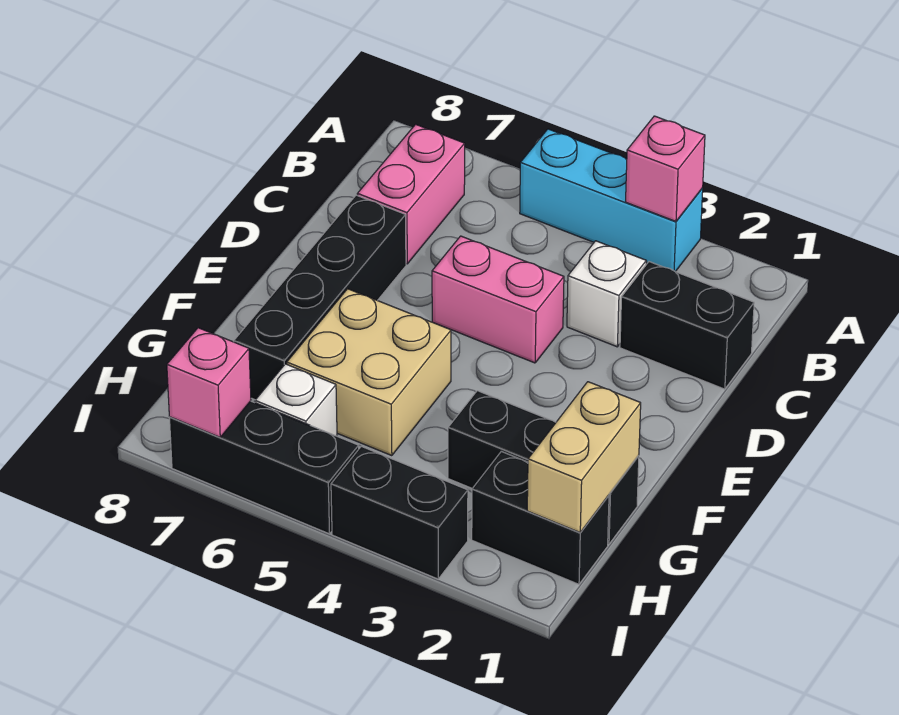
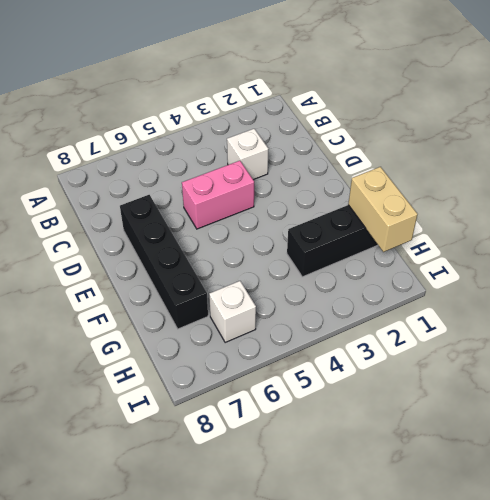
none -> cyan 1x3 brick [520,129,703,272]
none -> pink 1x2 brick [357,124,465,264]
none -> black 1x2 brick [620,262,754,389]

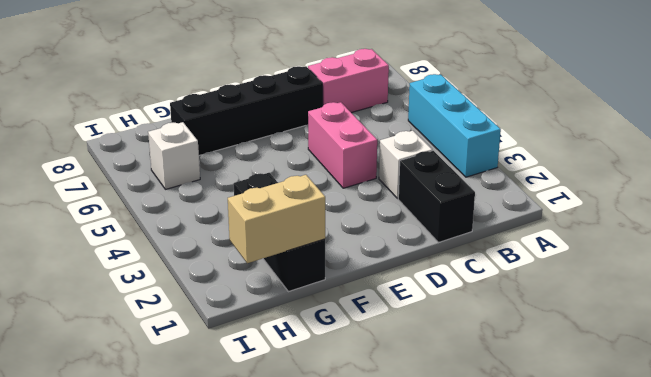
none -> tan 2x2 brick [287,289,451,456]
none -> black 1x2 brick [472,451,609,584]
none -> black 1x2 brick [331,446,468,579]

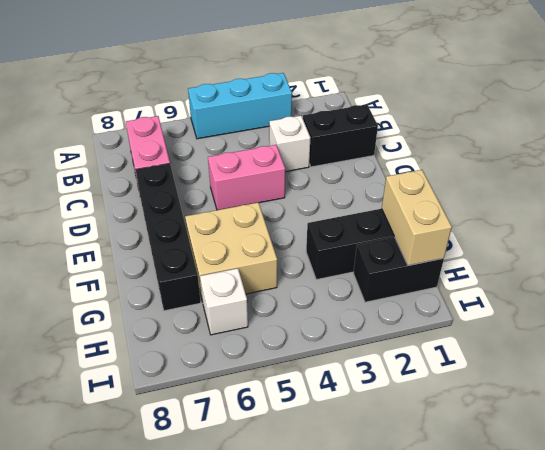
none -> black 1x2 brick [331,446,468,579]
none -> black 1x3 brick [169,401,359,534]
none -> pink 1x1 brick [626,116,705,221]

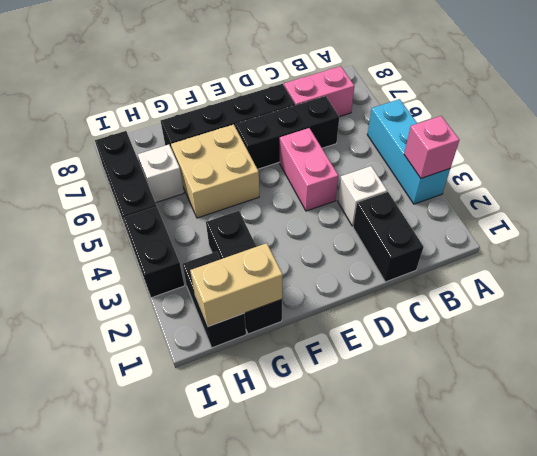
black 1x3 brick [235,96,339,169] -> none
none -> pink 1x1 brick [167,328,251,437]

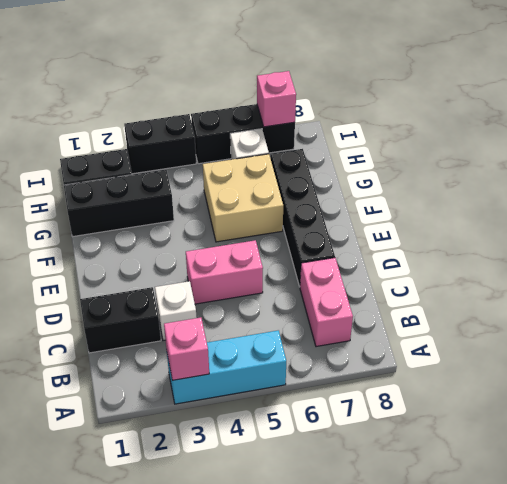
none -> tan 1x2 brick [527,382,641,532]

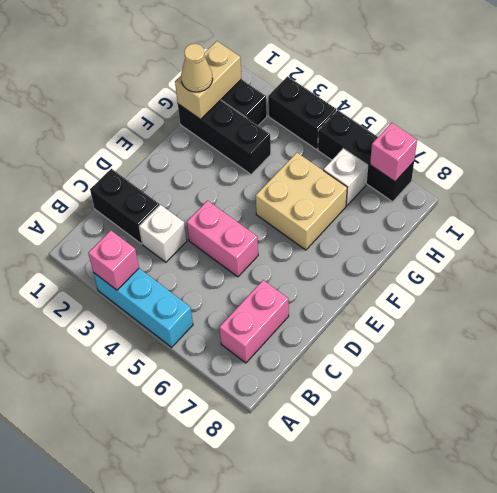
tan 1x1 cone [181,44,213,92] -> none
none -> black 1x4 brick [234,195,406,400]

